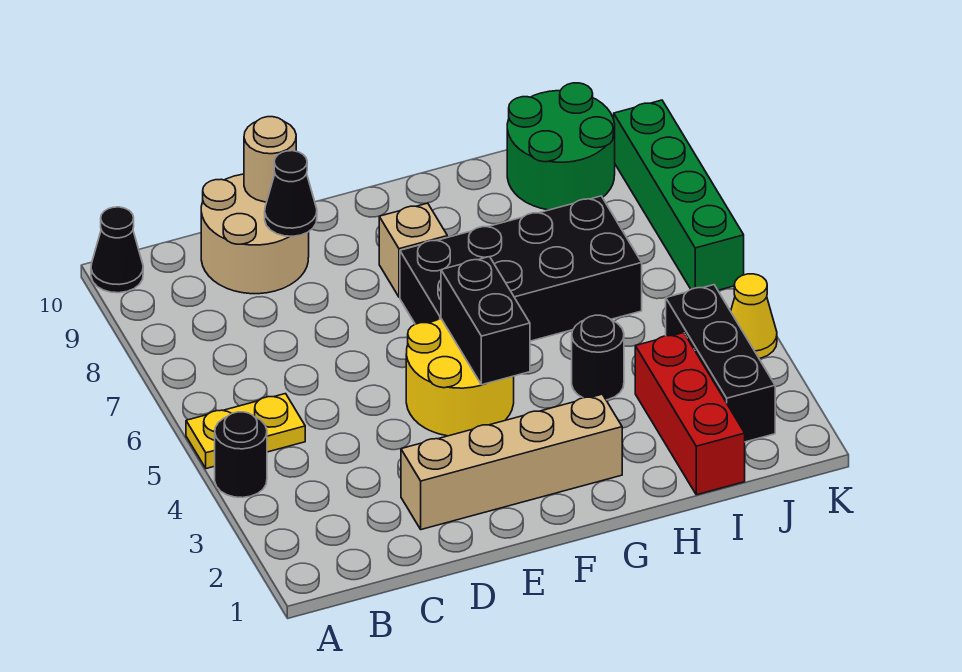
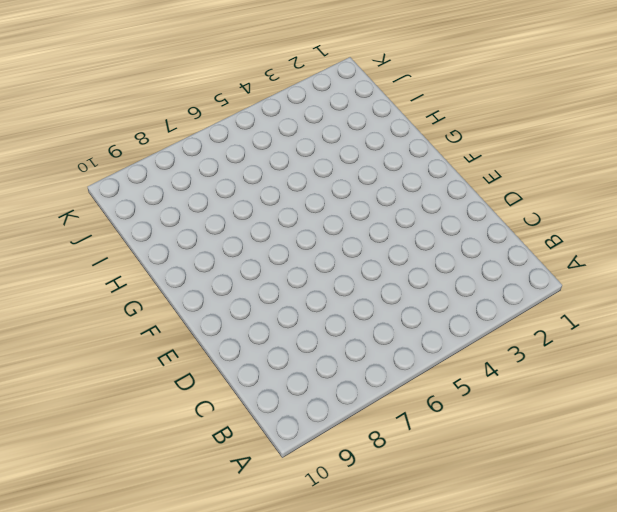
none -> black 1x1 round brick [215,412,267,498]
none -> yellow 1x2 plate [186,394,305,469]
none -> black 1x1 cone [91,207,143,293]

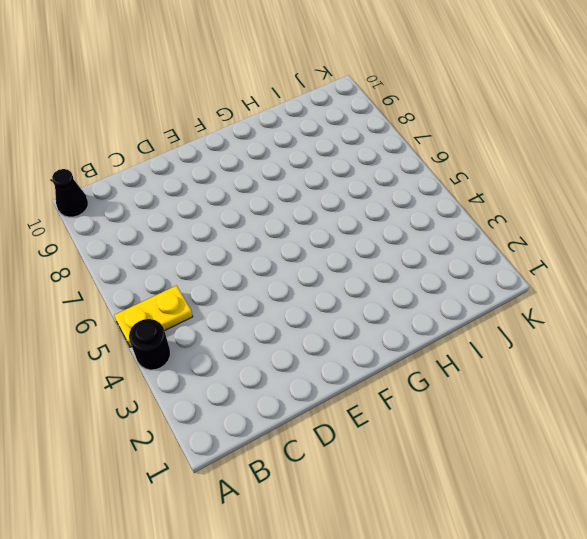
none -> tan 2x2 round brick [201,174,309,294]
none -> tan 1x4 brick [401,394,622,530]
none -> yellow 2x2 round brick [406,319,514,436]

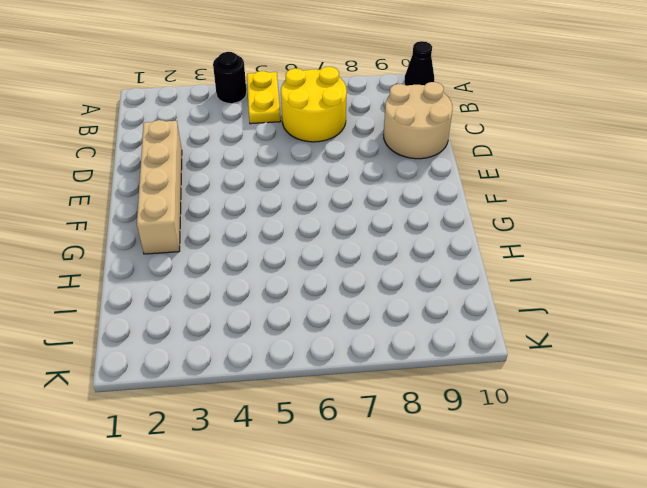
yellow 2x2 round brick [281,67,347,142] -> yellow 2x2 round brick moved to [406,319,514,436]
none -> black 2x4 brick [400,196,642,341]
none -> tan 1x1 brick [379,203,447,297]
none -> black 1x1 round brick [572,315,624,400]

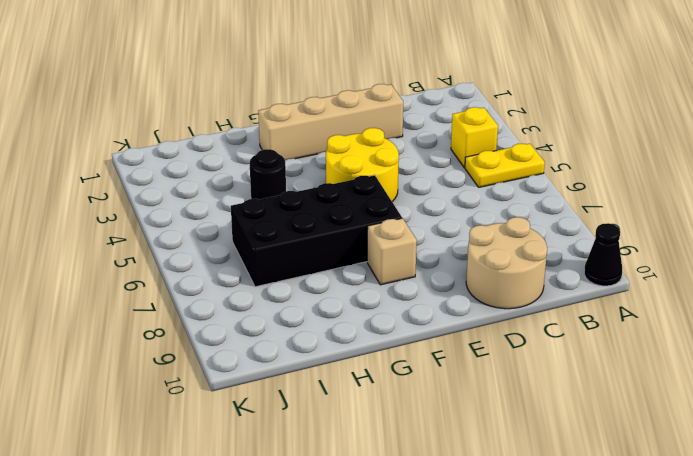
yellow 1x1 brick [451,107,498,168] -> none
none -> black 1x1 round brick [215,412,267,498]
none -> red 1x3 brick [635,333,745,495]
none -> green 2x2 round brick [507,83,615,210]

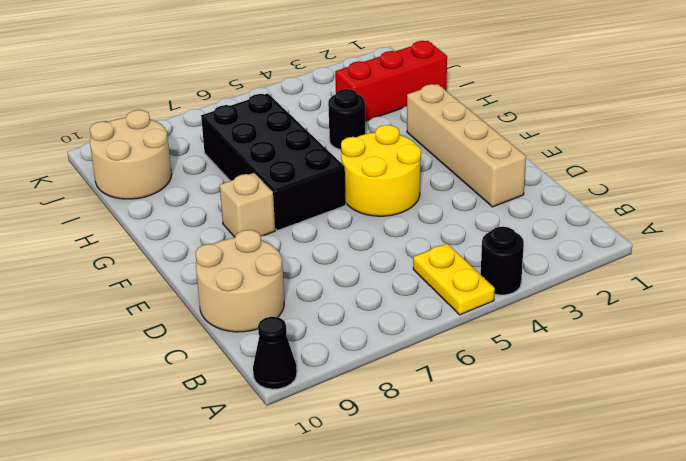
tan 2x2 round brick [90,110,172,199] -> green 2x2 round brick [507,83,615,210]
none -> black 1x3 brick [666,285,775,442]
none -> yellow 1x1 cone [731,274,777,359]
none -> green 1x4 brick [614,100,744,290]

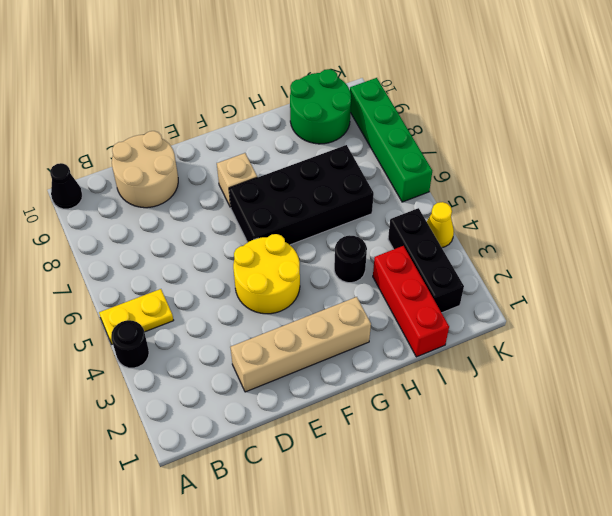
none -> black 1x1 cone [265,151,317,236]
none -> tan 1x1 round brick [244,117,296,202]
none -> black 1x2 brick [441,257,530,385]

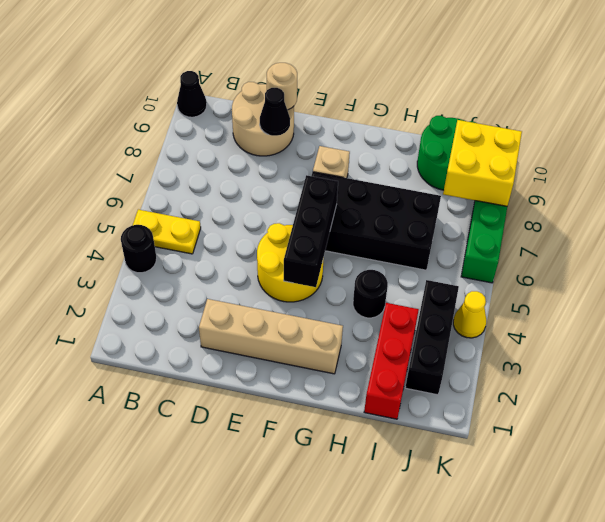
black 1x3 brick [284,175,338,287] -> black 1x2 brick [441,257,530,385]
yellow 2x2 brick [443,120,522,206] -> none

